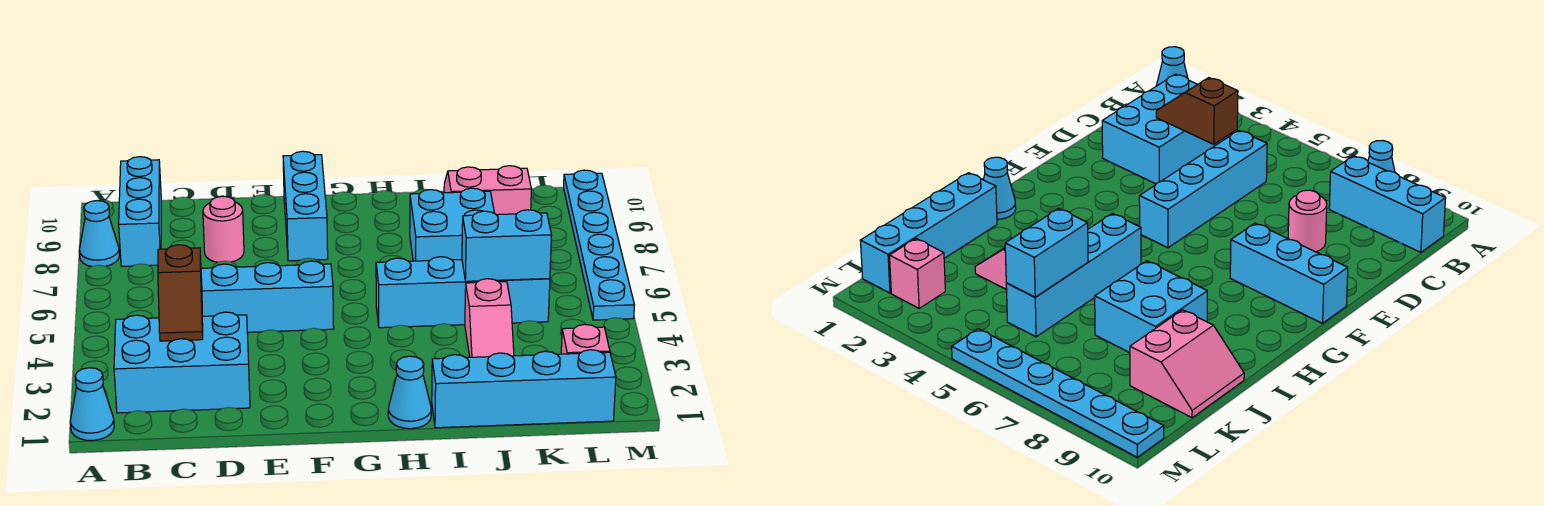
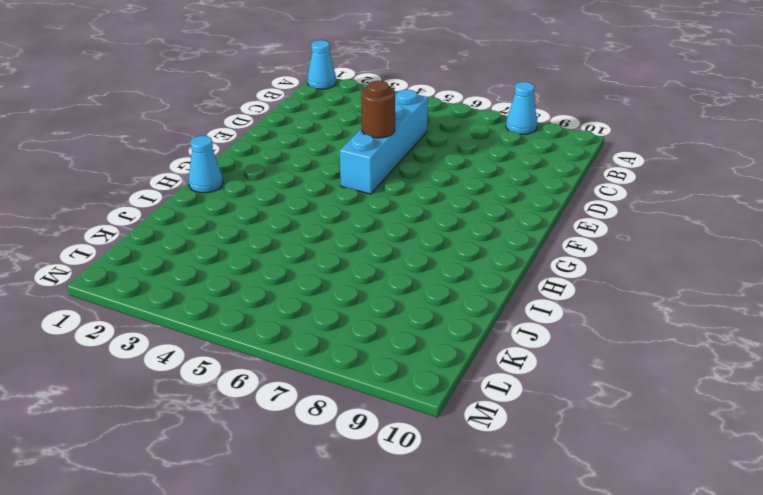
brown 1x1 round brick [361,81,395,138] -> none
none -> cyan 2x3 brick [114,312,250,413]
none -> cyan 1x3 brick [119,157,161,266]
none -> pink 1x1 round brick [203,196,244,262]

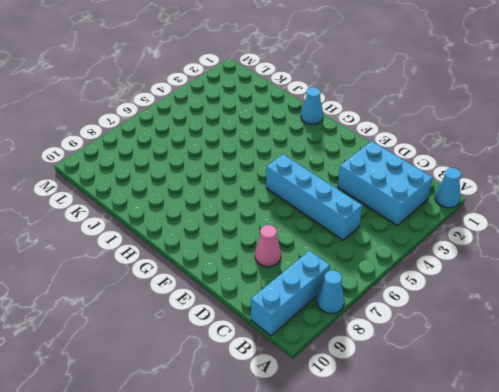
pink 1x1 cone [255,225,281,267] -> pink 1x1 round brick [203,196,244,262]
none -> cyan 1x3 brick [283,151,328,261]
none -> cyan 1x4 brick [376,257,550,328]
none -> cyan 1x4 brick [432,350,616,428]

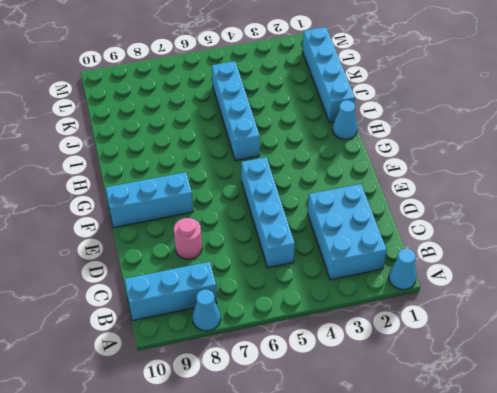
none -> cyan 2x2 brick [410,188,494,261]
none -> pink 1x2 slope [465,279,514,357]
none -> pink 2x2 slope [444,166,531,215]

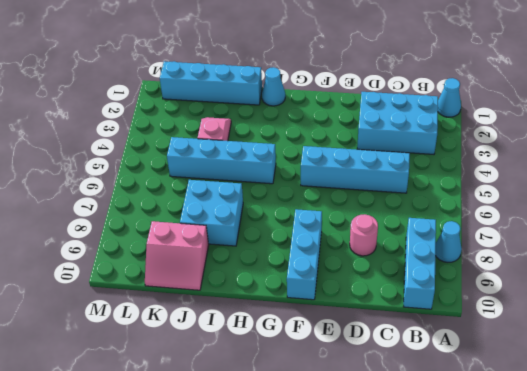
none -> pink 1x1 brick [561,324,610,354]
none -> cyan 1x6 plate [564,170,634,320]
none -> brown 1x2 slope [158,245,203,341]

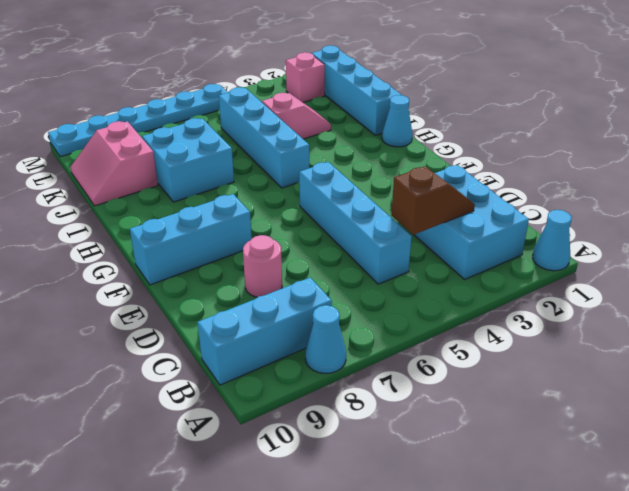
none -> cyan 1x2 brick [462,210,552,281]

